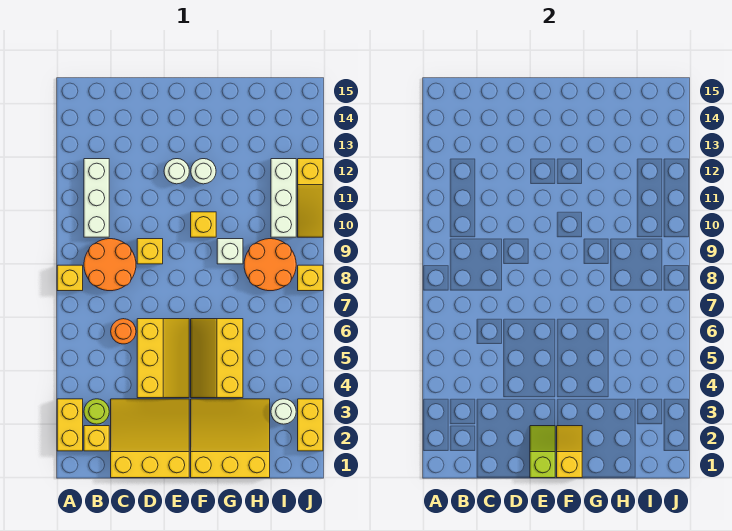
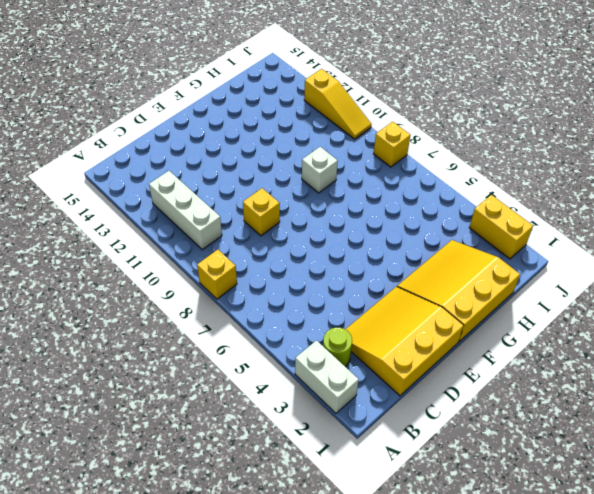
white 1x2 brick [295,340,359,413] -> yellow 1x2 brick [57,399,83,451]
none -> yellow 1x1 brick [84,426,109,451]
none -> orange 2x2 round brick [84,239,136,291]
none -> orange 1x1 round brick [111,319,136,344]

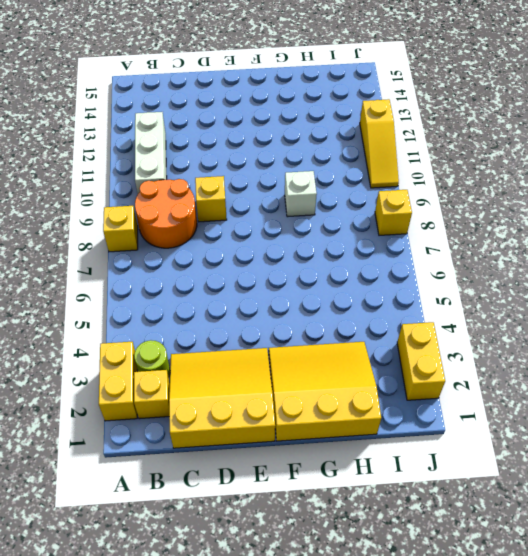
none -> orange 1x1 round brick [111,319,136,344]
none -> yellow 2x3 slope [137,319,189,398]
none -> white 1x1 round brick [164,159,189,184]

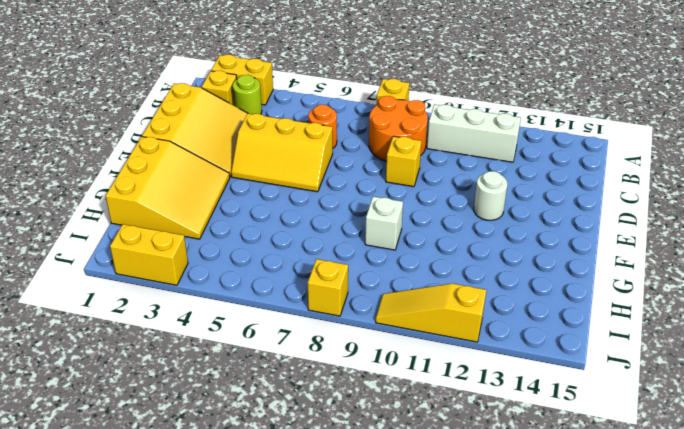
none -> yellow 2x3 slope [191,319,243,398]
none -> yellow 1x1 brick [191,212,216,237]
none -> white 1x1 round brick [191,159,216,184]

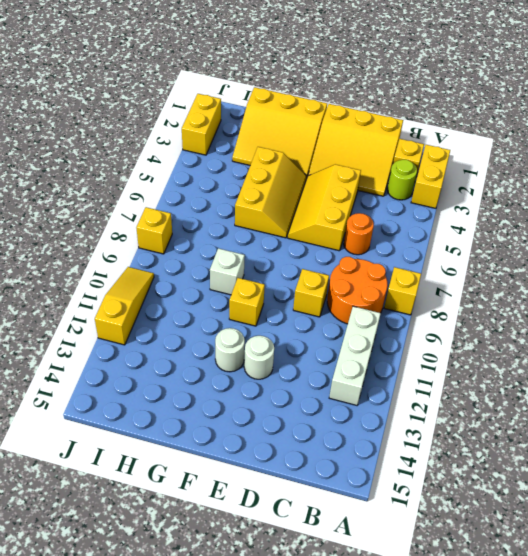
none -> orange 2x2 round brick [244,239,296,291]
none -> white 1x1 round brick [271,399,296,424]
none -> white 1x3 brick [271,159,296,237]

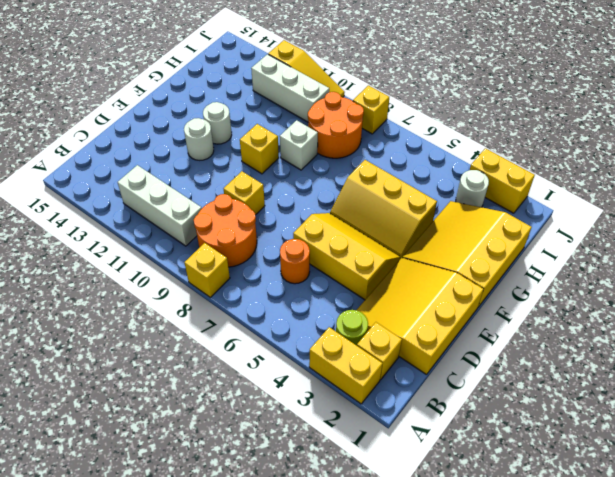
none -> lime 1x2 slope [530,426,555,478]
none -> yellow 1x2 slope [557,426,582,478]

